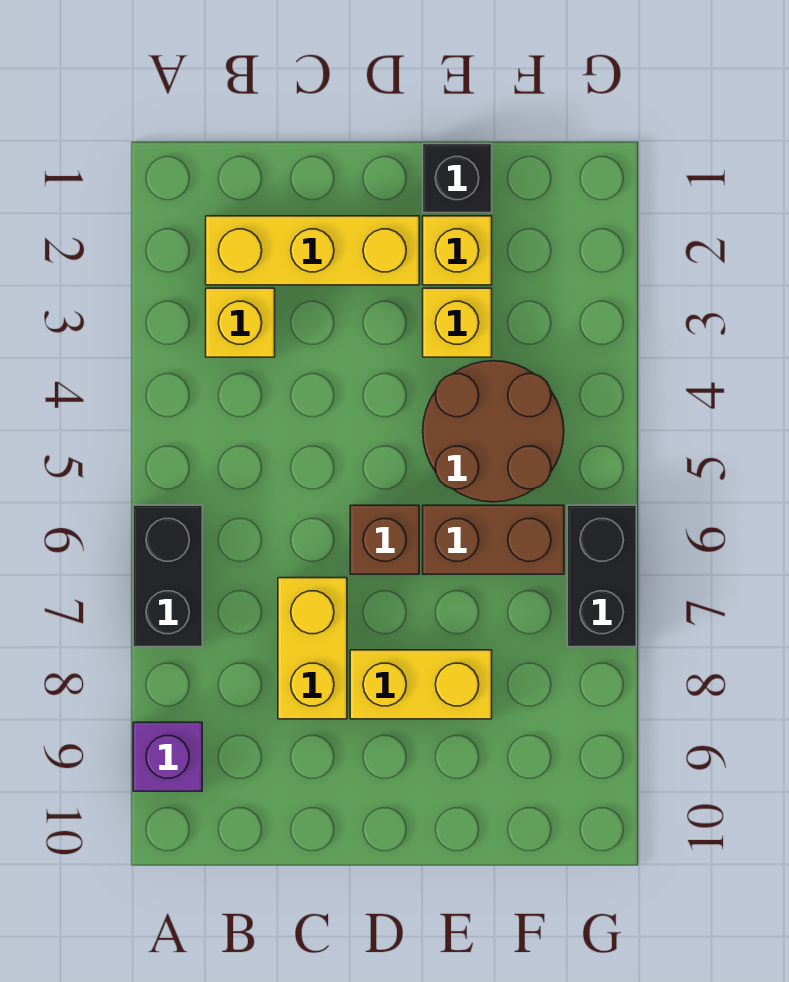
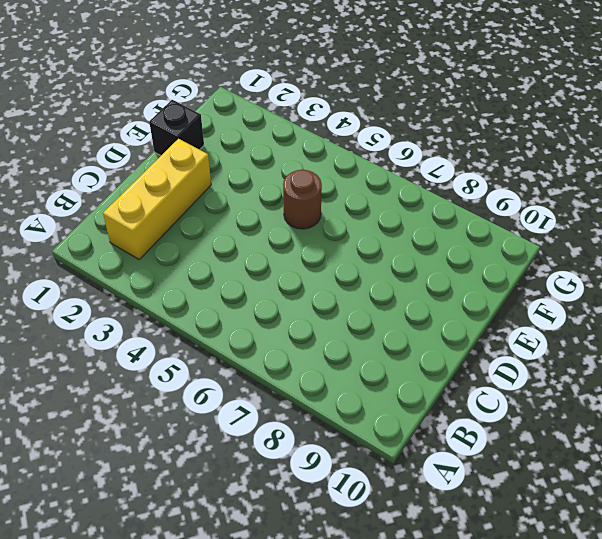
brown 1x1 round brick [283,169,322,229] -> brown 2x2 round brick [423,361,564,502]
none -> black 1x2 brick [133,505,202,647]
none -> purple 1x1 brick [133,722,202,791]
none -> yellow 1x1 brick [206,288,275,357]

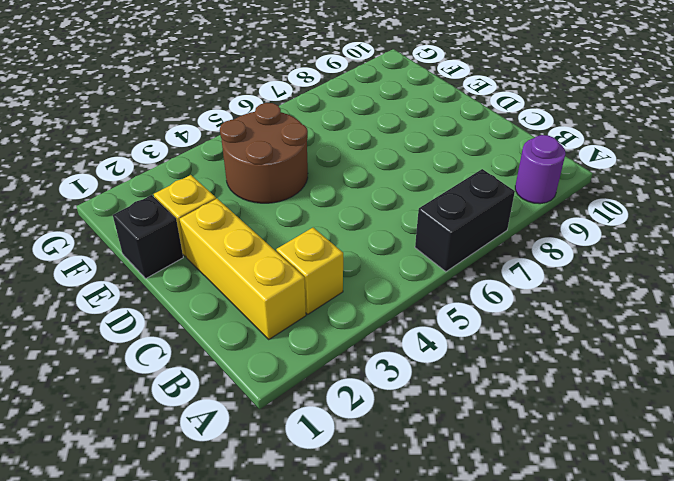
purple 1x1 round brick [515,135,566,204] -> purple 1x1 brick [133,722,202,791]
none -> yellow 1x2 brick [278,578,347,719]
none -> brown 1x1 brick [350,505,419,574]
none -> yellow 1x2 brick [350,650,492,719]

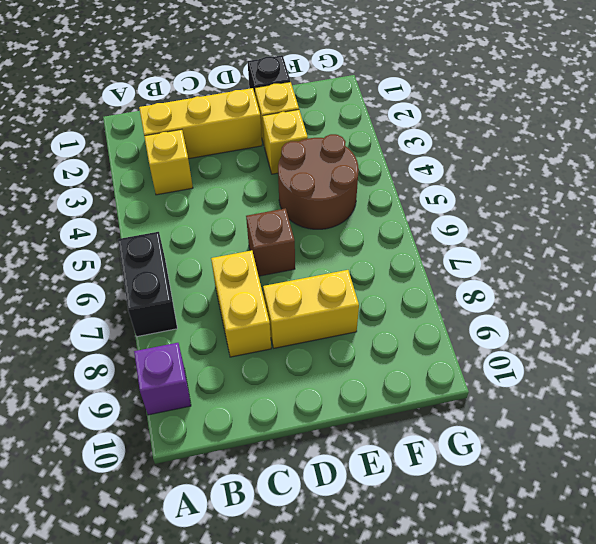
none -> brown 1x2 brick [423,505,564,574]
none -> black 1x2 brick [567,505,636,647]

